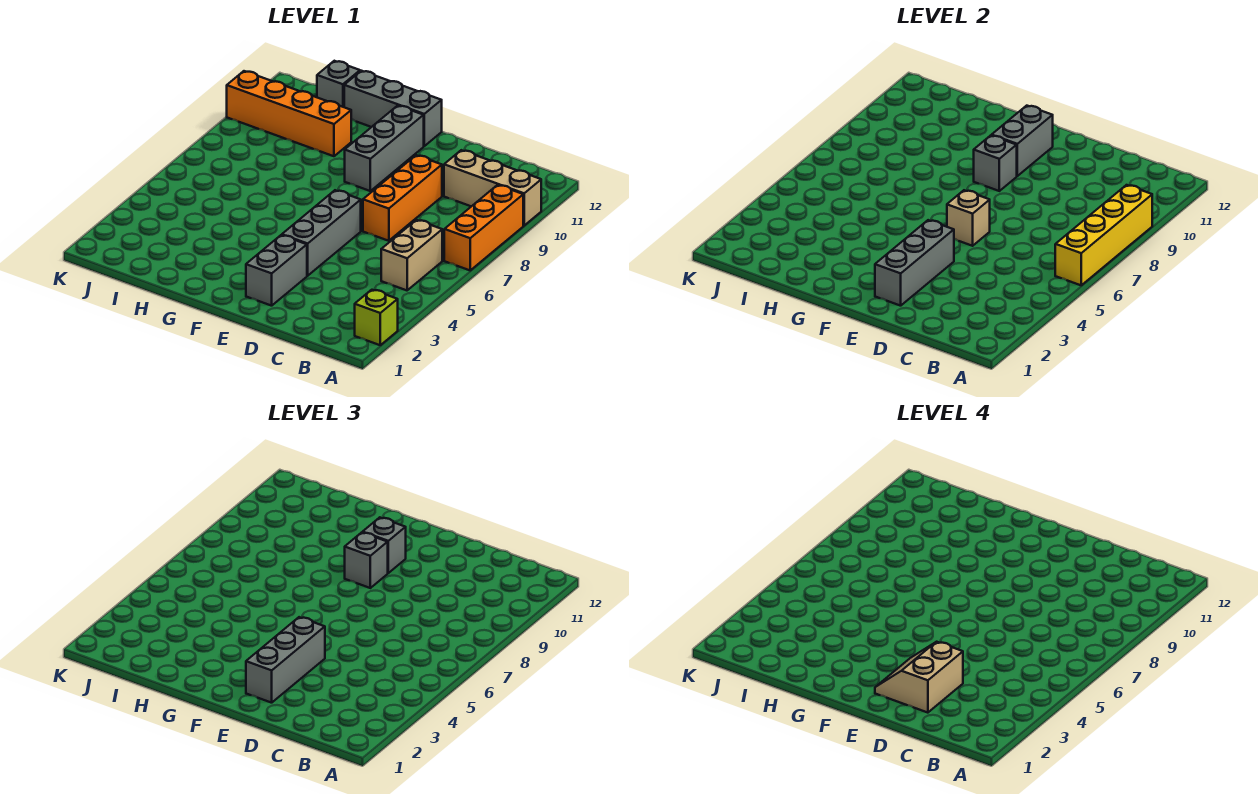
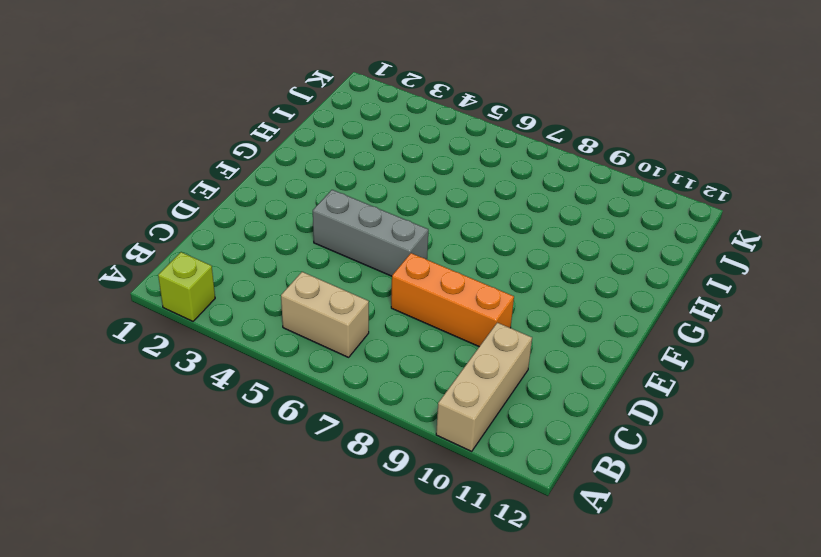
none -> orange 1x3 brick [444,185,523,270]
none -> grey 1x2 brick [246,235,307,306]
none -> grey 1x3 brick [345,106,424,191]

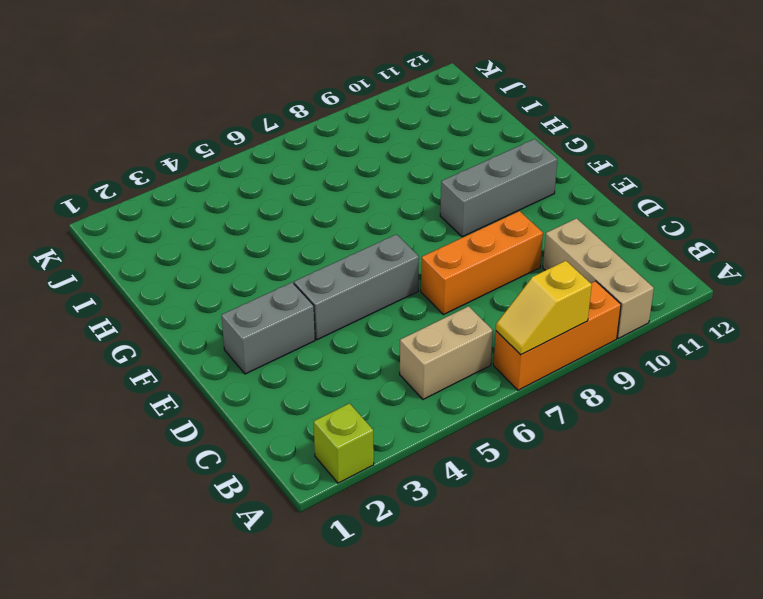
yellow 1x2 slope [496,261,592,355] -> yellow 1x4 brick [1055,185,1152,285]
none -> grey 1x3 brick [344,71,442,146]
none -> orange 1x4 brick [227,71,351,156]
none -> grey 1x1 brick [317,61,360,107]

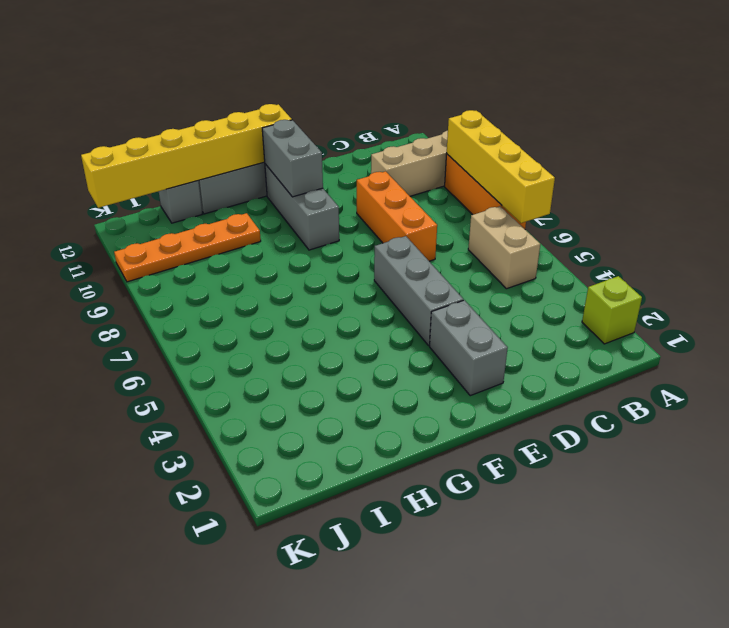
yellow 1x6 brick [81,104,292,208] -> none
orange 1x4 plate [114,213,261,282] -> orange 1x4 brick [227,71,351,156]
none -> grey 1x3 brick [875,220,954,306]
none -> tan 1x1 brick [947,190,990,246]
none -> grey 1x1 brick [974,135,1017,191]

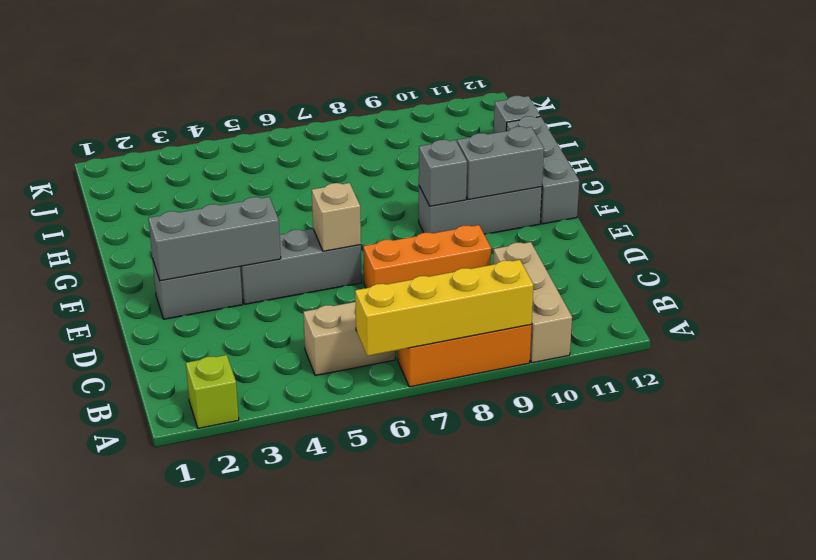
none -> orange 1x4 brick [227,71,351,156]
none -> grey 1x3 brick [246,617,325,703]
none -> grey 1x1 brick [345,532,388,588]

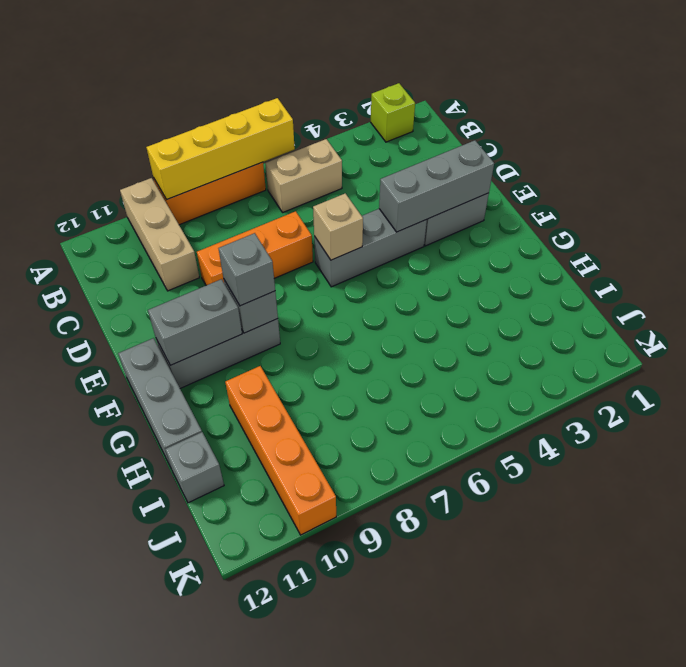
none -> grey 1x3 brick [246,617,325,703]
none -> grey 1x1 brick [363,517,406,573]
none -> tan 2x2 slope [875,642,963,713]

